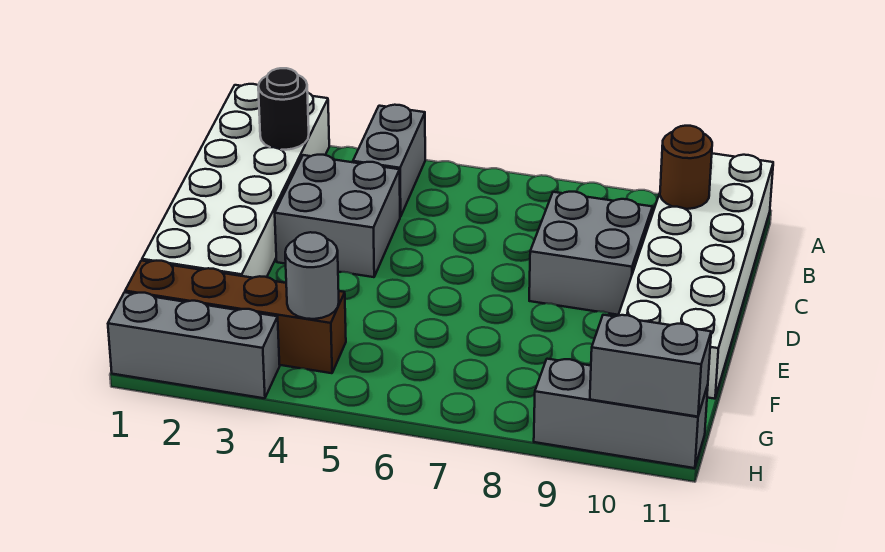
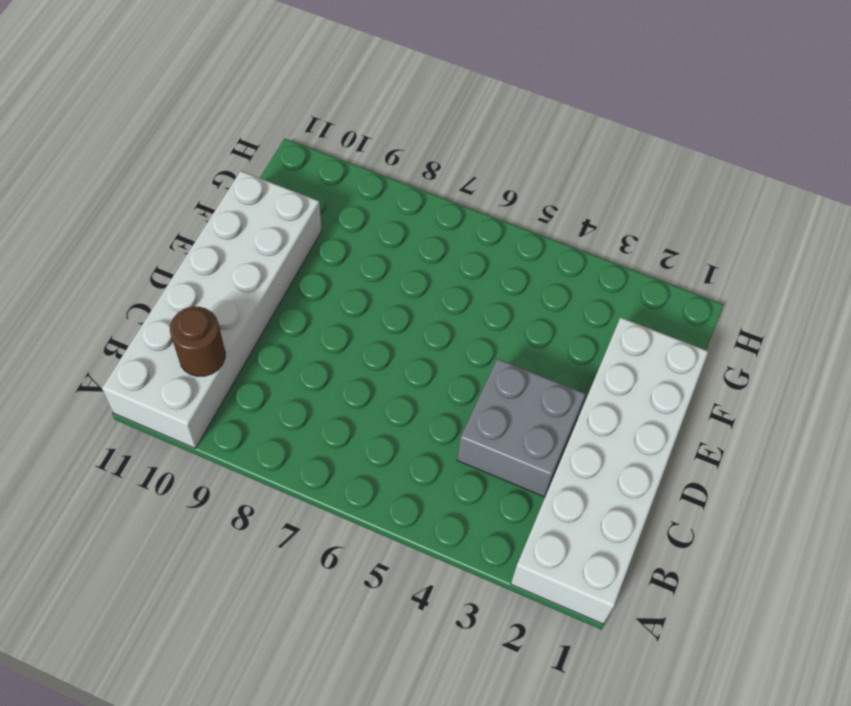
none -> grey 1x2 brick [353,105,425,217]
none -> grey 2x2 brick [529,192,652,315]
none -> brown 1x4 brick [125,261,346,373]

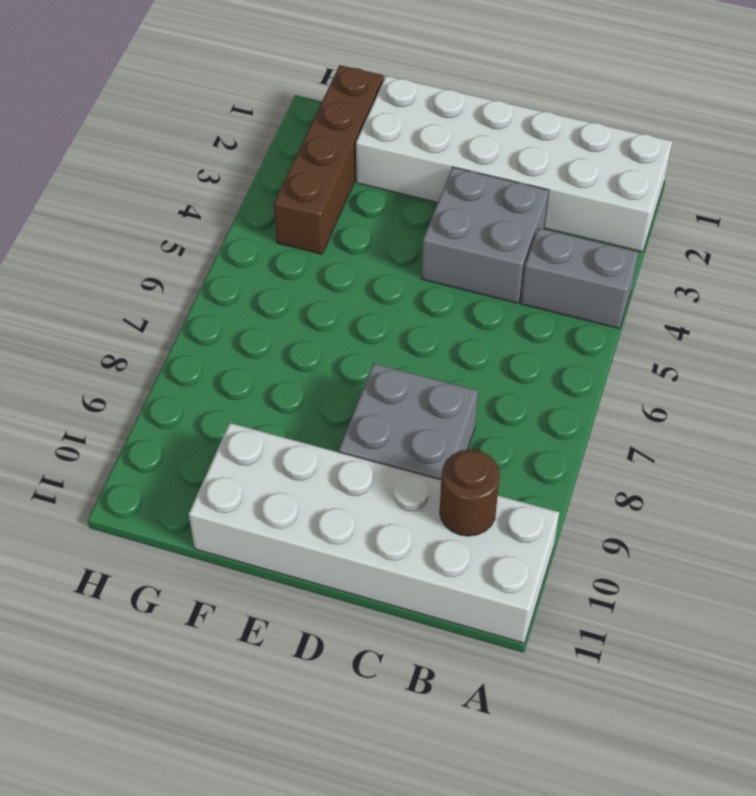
none -> grey 1x3 brick [108,292,280,398]
none -> grey 1x3 brick [534,359,708,468]
none -> black 1x1 round brick [258,68,309,150]

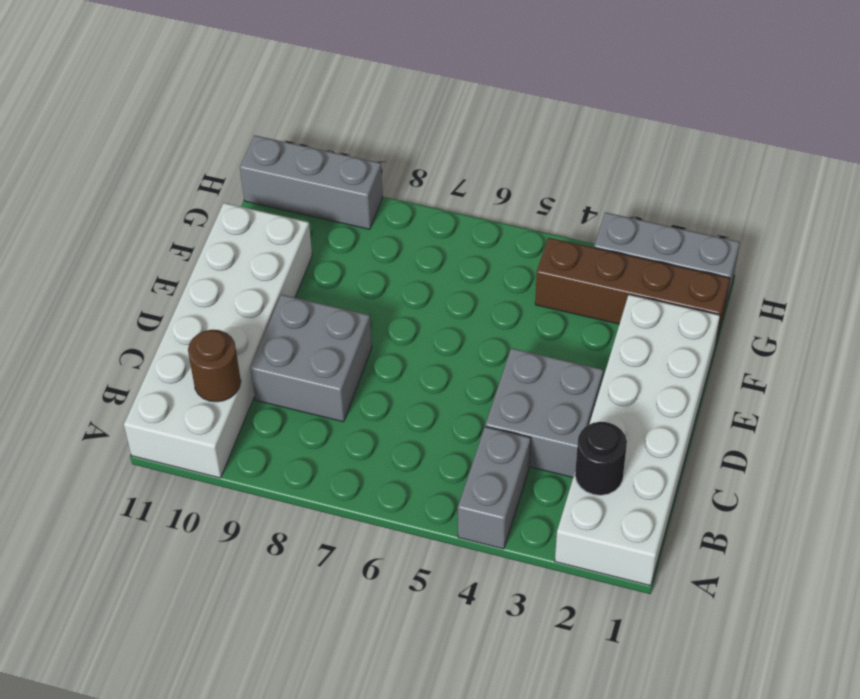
none -> grey 1x1 round brick [285,232,339,319]
none -> grey 1x2 brick [590,315,711,417]

